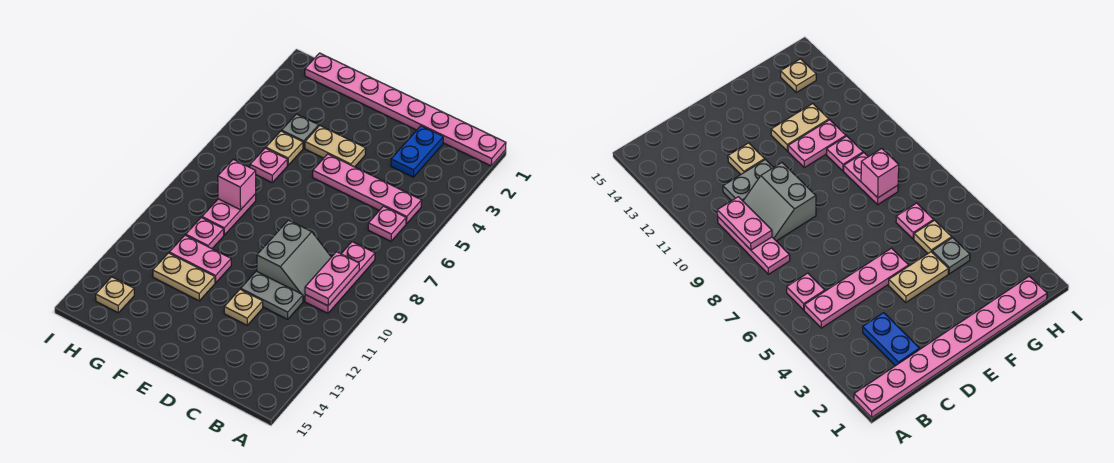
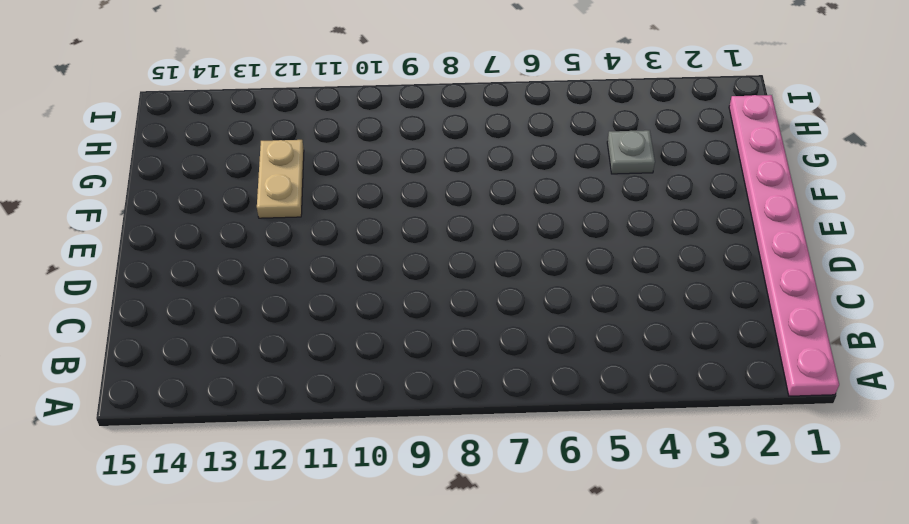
none -> pink 1x4 plate [313,154,422,224]
none -> pink 1x1 plate [368,206,406,241]
none -> pink 1x3 plate [305,242,375,313]

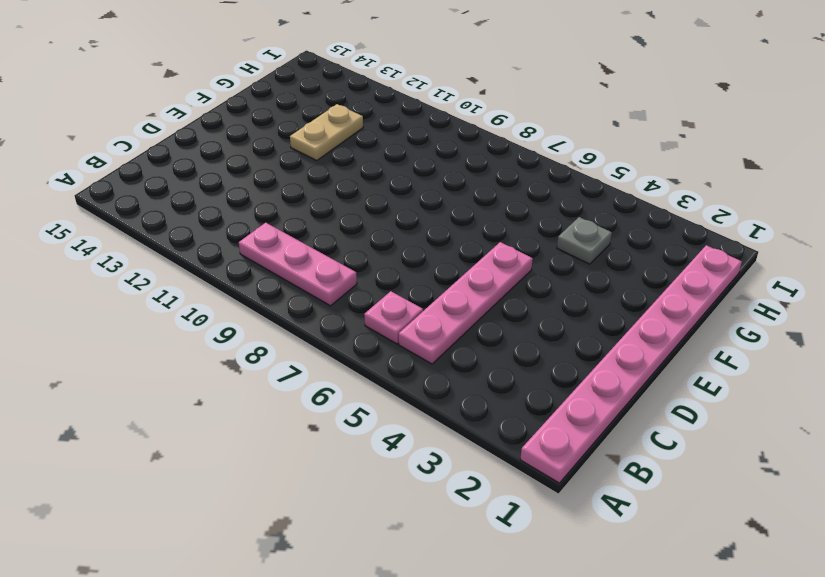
none -> blue 1x2 plate [391,126,443,177]
none -> grey 2x2 slope [257,220,331,301]
none -> grey 1x2 plate [241,271,303,319]

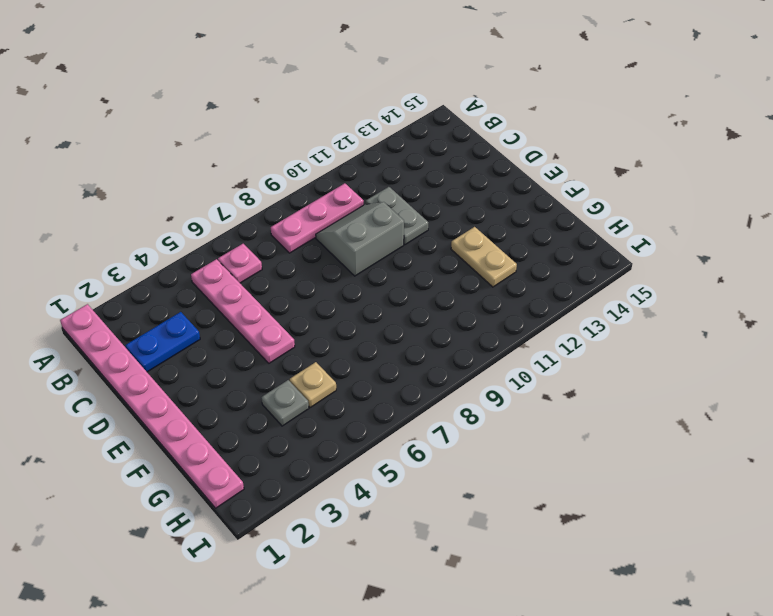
none -> tan 1x1 plate [224,289,263,325]
none -> tan 1x2 plate [305,126,366,167]
none -> pink 1x2 plate [169,235,231,283]

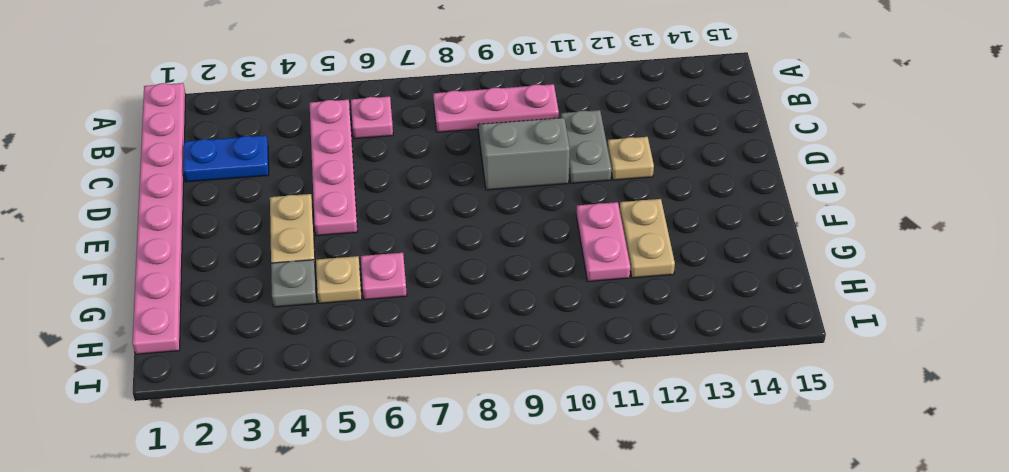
none -> pink 1x2 plate [202,194,256,235]
none -> pink 1x1 plate [186,218,224,249]
none -> tan 1x1 plate [96,277,134,313]

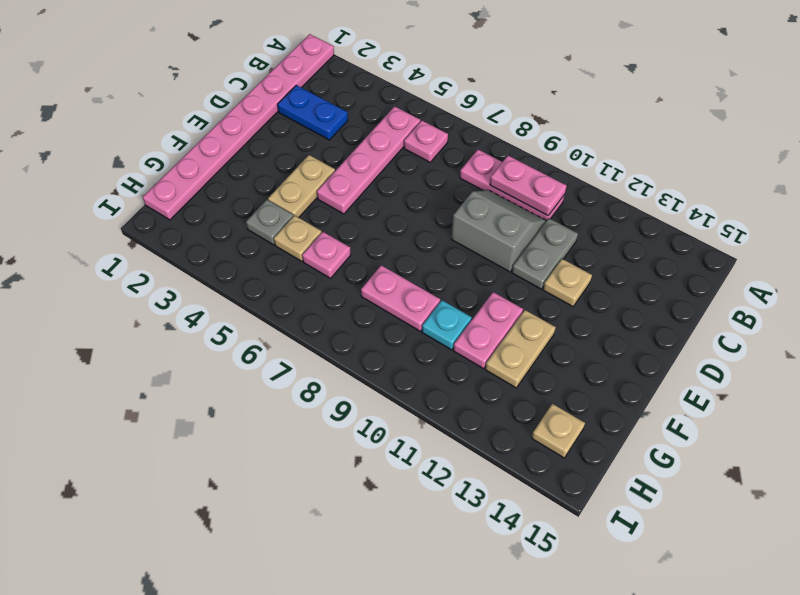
cyan 1x1 plate [422,300,472,350] -> pink 1x1 plate [186,218,224,249]
none -> pink 1x1 brick [218,159,256,210]

